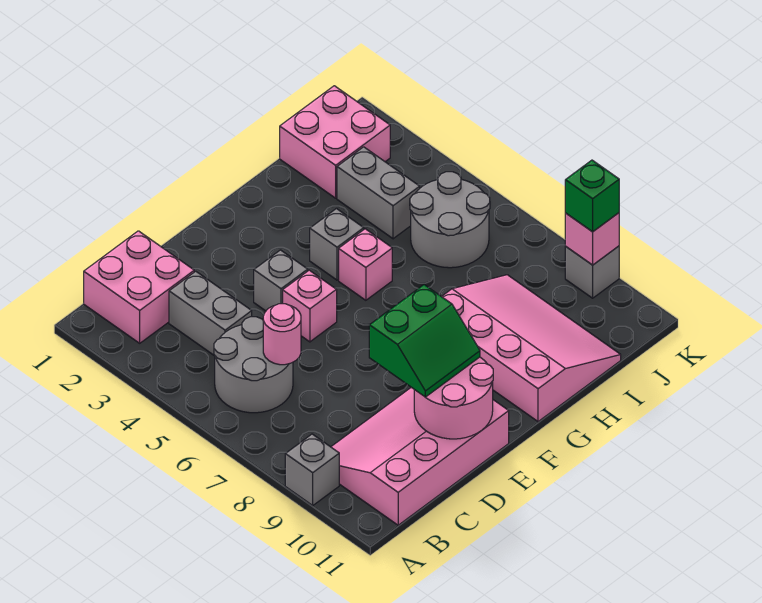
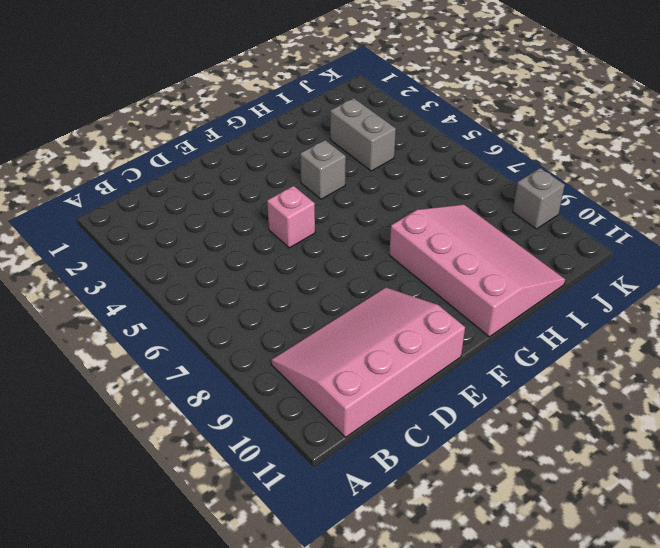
none -> grey 1x1 brick [285,434,339,505]
none -> pink 2x2 brick [84,231,194,343]
none -> grey 2x2 round brick [214,317,293,413]

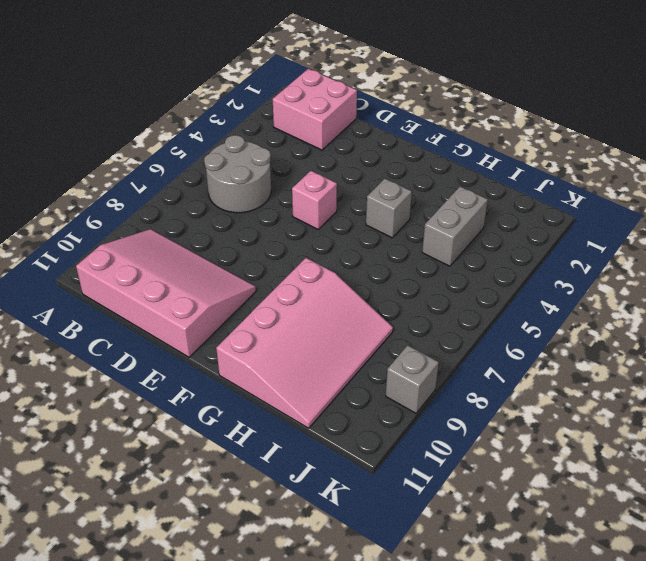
none -> grey 1x1 brick [285,434,339,505]
none -> grey 1x2 brick [169,271,252,356]
none -> grey 1x1 brick [254,250,308,311]

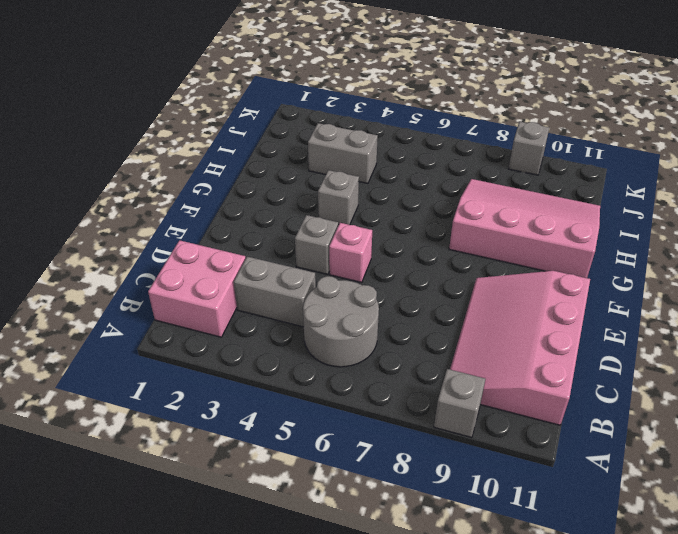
none -> pink 1x1 brick [339,229,392,300]
none -> pink 2x2 brick [280,86,390,198]
none -> grey 2x2 round brick [410,172,490,268]

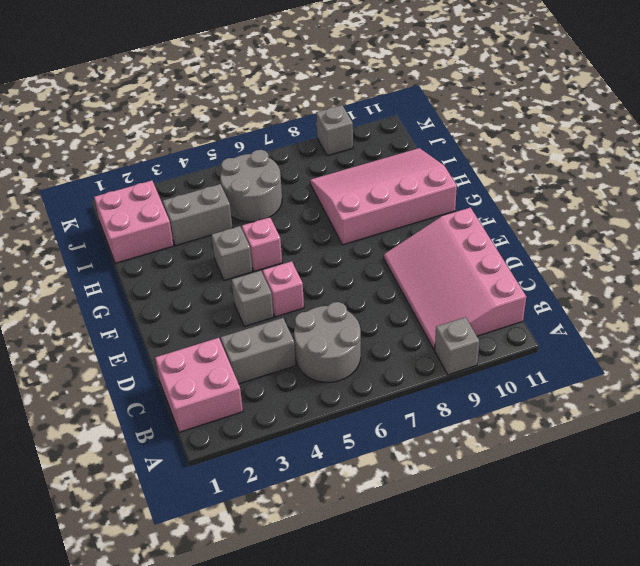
none -> pink 1x1 round brick [263,304,301,365]
none -> pink 2x2 round brick [414,357,493,439]
none -> pink 1x1 brick [565,213,619,265]

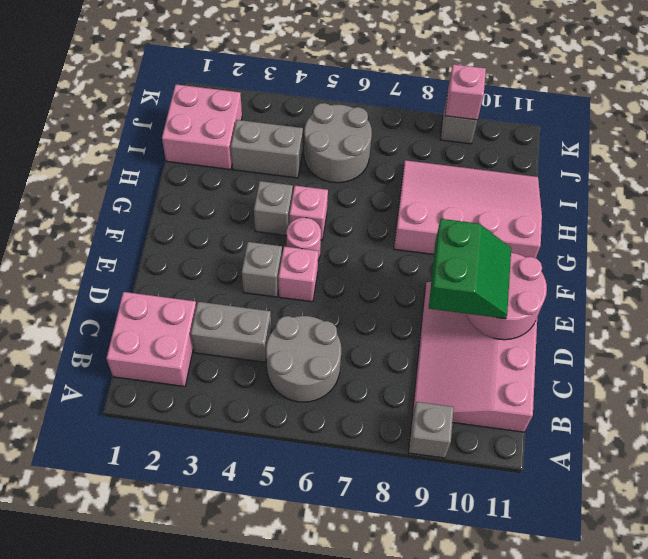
pink 1x1 round brick [287,218,321,260] -> pink 1x1 round brick moved to [263,304,301,365]
none -> green 1x1 brick [565,160,619,232]

